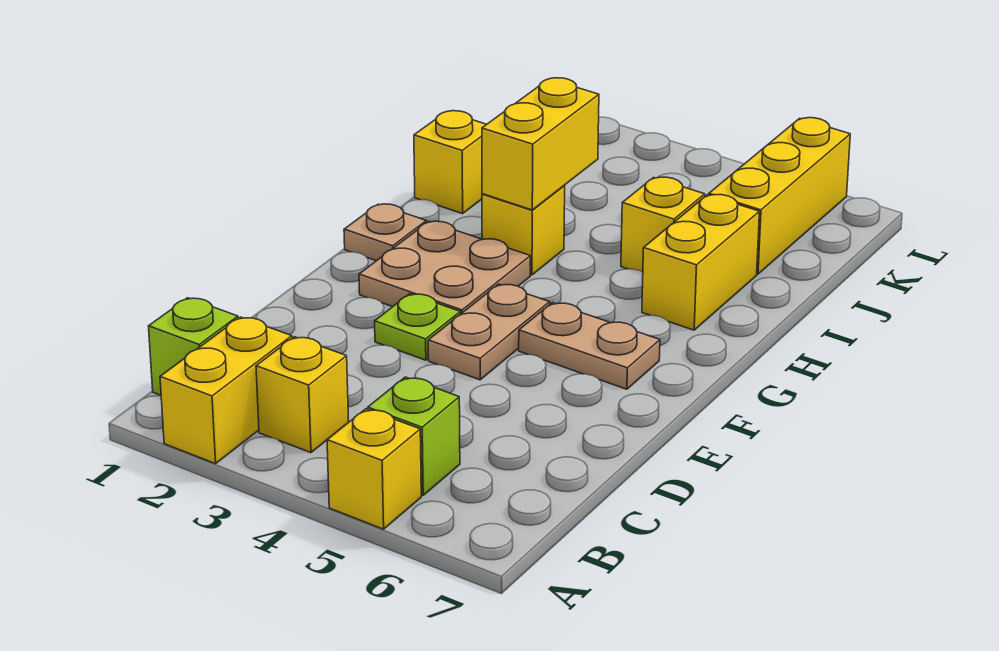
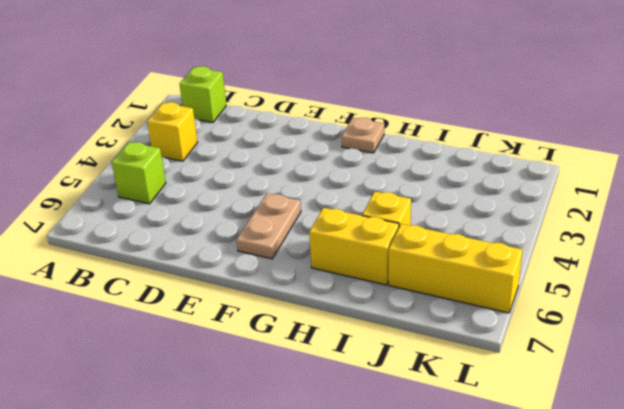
none -> yellow 1x2 brick [160,317,292,464]
none -> yellow 1x1 brick [327,409,421,529]
none -> lime 1x1 plate [375,294,460,360]

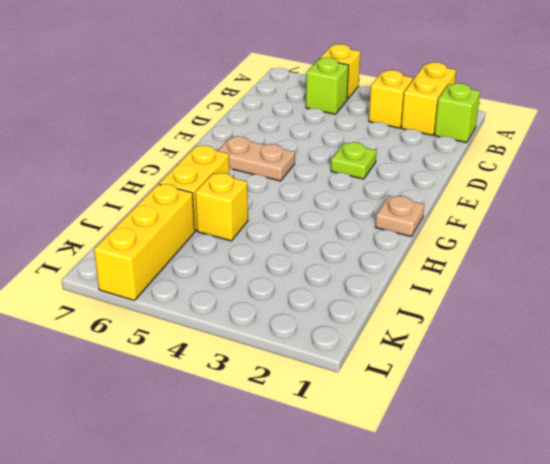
none -> tan 1x2 plate [428,284,550,380]
none -> tan 2x2 plate [359,221,530,314]
none -> yellow 1x1 brick [482,186,565,275]

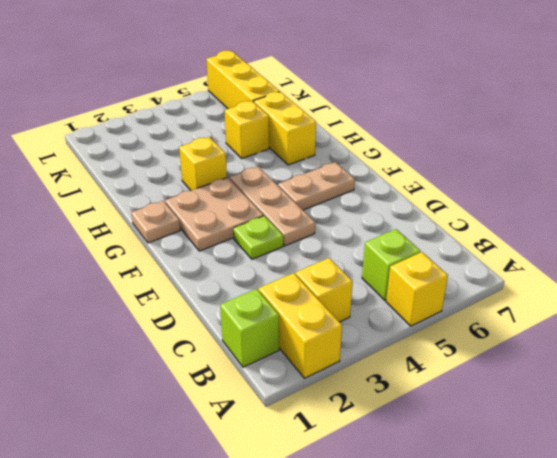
tan 1x3 plate [229,167,315,246] -> tan 1x2 plate [428,284,550,380]
none -> yellow 1x1 brick [414,111,487,214]
none -> yellow 1x2 brick [482,78,599,210]

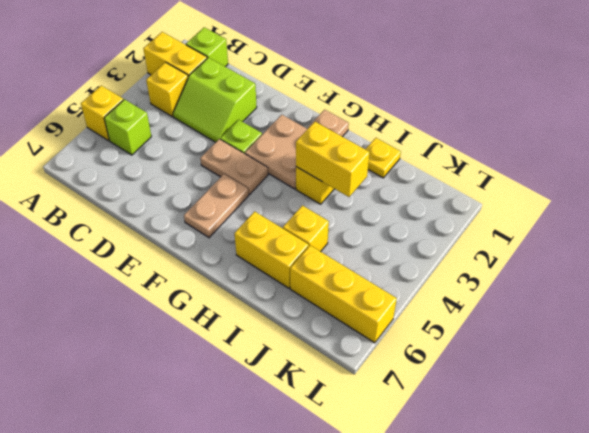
lime 2x2 slope [173,57,257,142] -> none
yellow 1x1 plate [365,138,401,178] -> yellow 1x1 brick [414,111,487,214]

